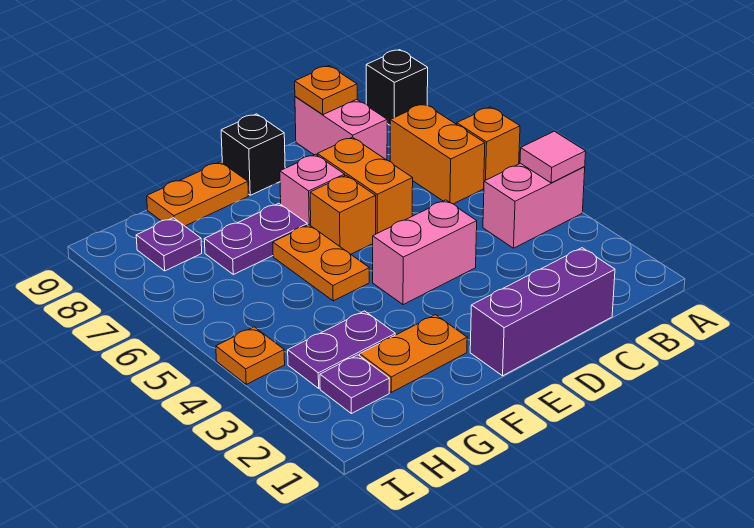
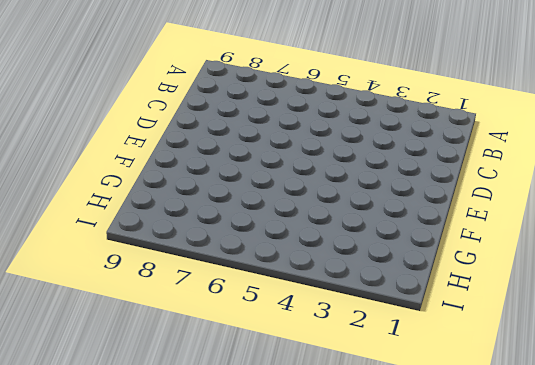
none -> pink 1x2 brick [483,163,585,248]
none -> orange 1x1 brick [457,107,520,181]
none -> black 1x1 brick [366,50,428,125]

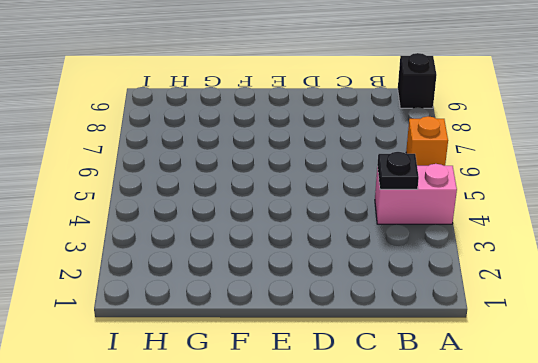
black 1x1 plate [377,152,419,189] -> none
none -> orange 1x2 brick [390,104,485,204]
none -> purple 1x3 brick [470,248,615,376]
none -> pink 1x2 brick [295,96,387,160]

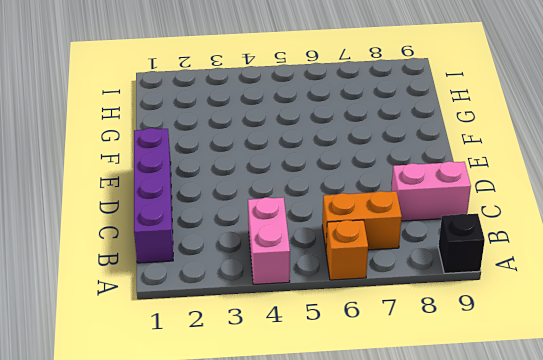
purple 1x4 brick [134,128,173,263] -> purple 1x3 brick [470,248,615,376]
none -> pink 1x2 brick [373,200,477,305]
none -> orange 1x2 brick [317,137,413,234]
none -> orange 1x1 brick [310,175,376,254]

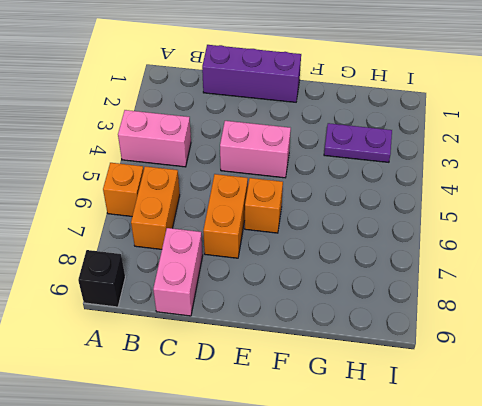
none -> pink 1x1 brick [280,154,345,226]
none -> black 1x1 brick [221,114,285,195]
none -> orange 1x2 plate [360,315,467,392]

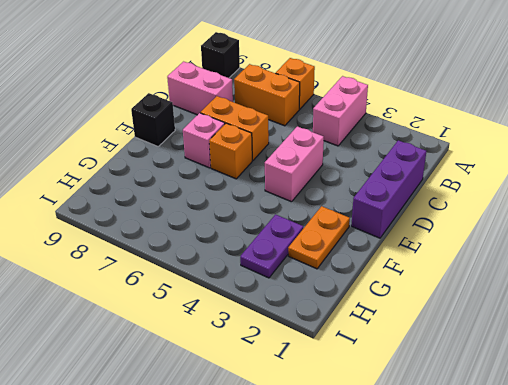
none -> orange 1x2 plate [273,225,369,301]
none -> purple 1x2 plate [204,203,307,275]
none -> orange 1x2 plate [147,162,248,226]

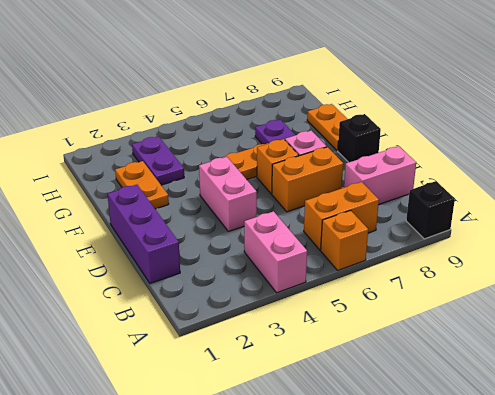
none -> purple 1x1 plate [320,355,389,414]
none -> purple 1x1 plate [136,218,202,271]
none -> orange 1x1 plate [216,327,285,384]

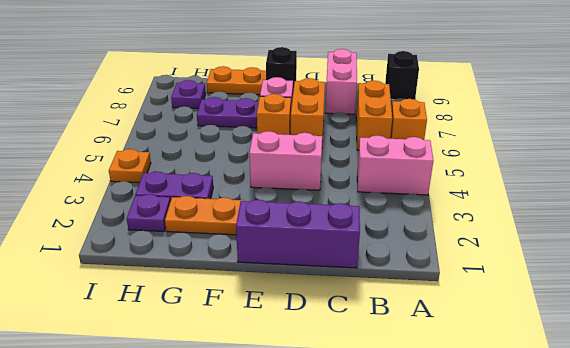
none -> orange 1x2 plate [273,225,369,301]
none -> pink 1x1 tile [520,131,586,183]
none -> orange 1x1 plate [295,66,357,115]

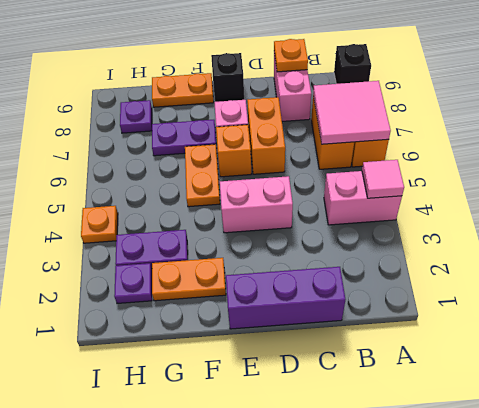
pink 2x2 tile [313,81,391,144] -> none

